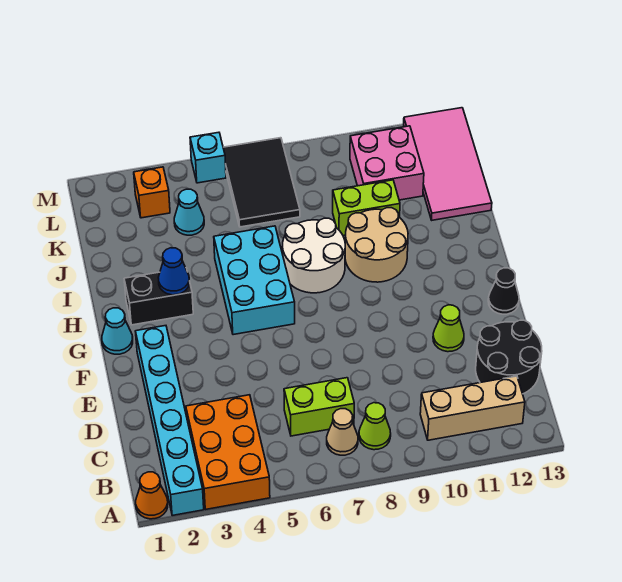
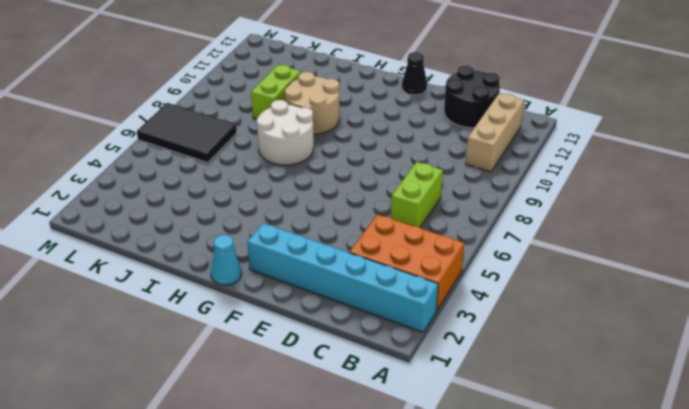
none -> orange 1x1 cone [136,472,168,519]
none -> tan 1x1 cone [327,409,358,455]
none -> lime 1x1 cone [359,403,391,450]

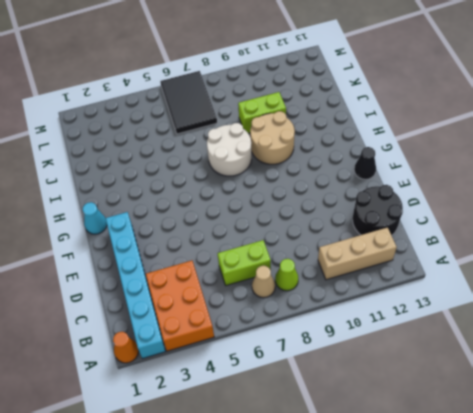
none -> lime 1x1 cone [433,305,464,352]
none -> cyan 2x3 brick [214,226,295,335]
none -> black 1x2 brick [124,268,193,325]

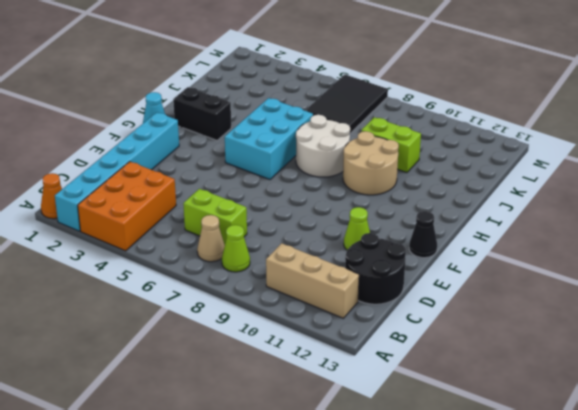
none -> pink 2x4 tile [404,108,492,220]
none -> cyan 1x1 cone [174,189,204,235]
none -> pink 2x2 brick [350,126,424,200]

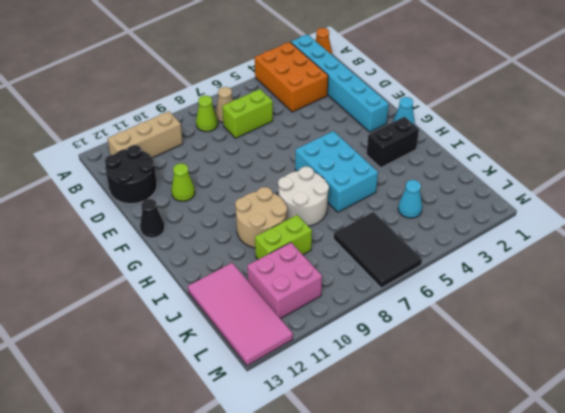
none -> orange 1x1 brick [134,167,170,218]
none -> cyan 1x1 brick [190,132,226,183]
none -> blue 1x1 cone [158,248,189,295]

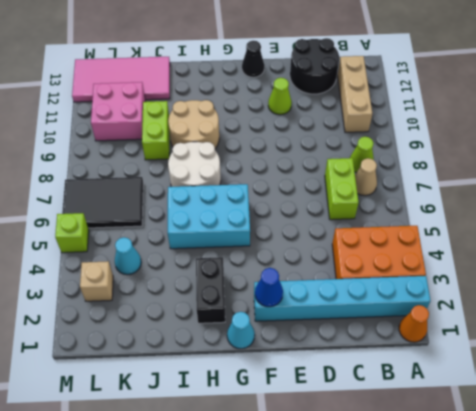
blue 1x1 cone [255,268,283,307] -> blue 1x1 cone moved to [158,248,189,295]
tan 1x1 brick [80,261,113,301] -> orange 1x1 brick [134,167,170,218]
lime 1x1 brick [55,213,89,253] -> cyan 1x1 brick [190,132,226,183]

